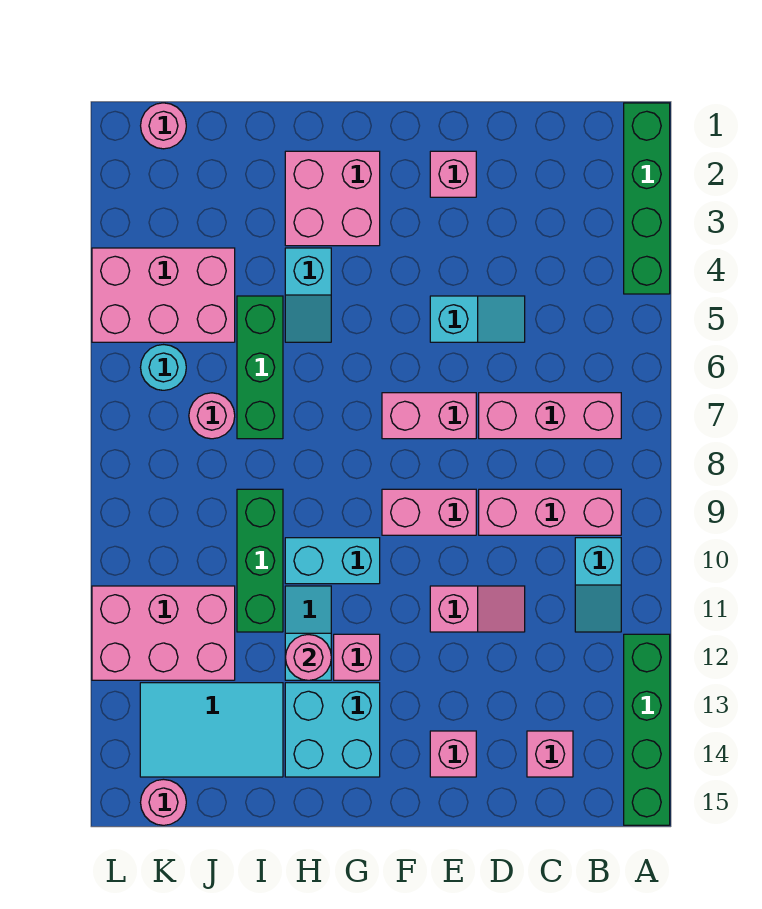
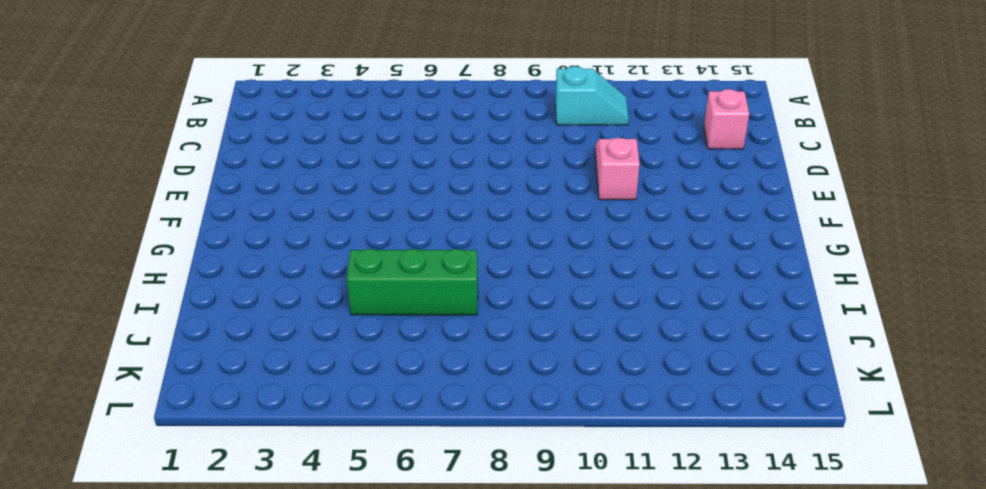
none -> green 1x4 brick [624,103,670,294]
none -> green 1x4 brick [624,634,670,825]
none -> pink 1x3 brick [479,393,621,439]

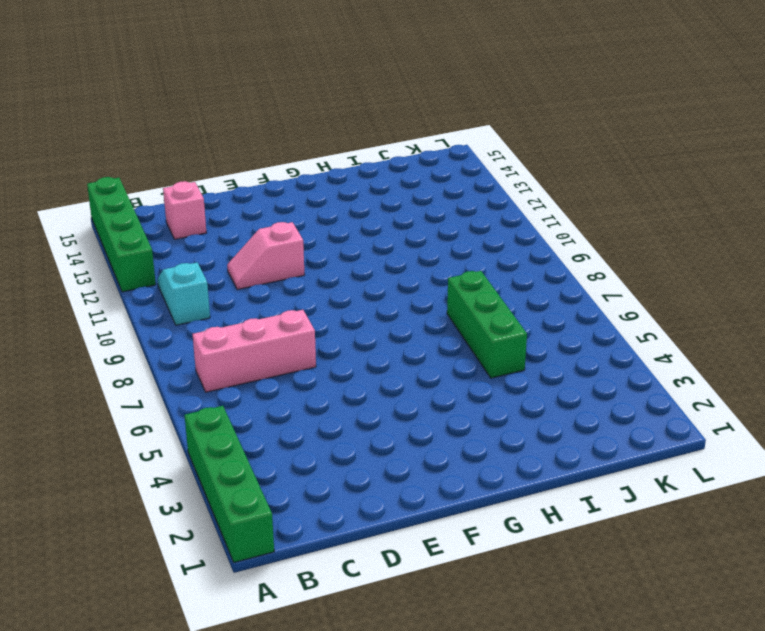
none -> pink 1x3 brick [479,489,621,535]
none -> cyan 1x2 slope [430,296,525,342]
none -> pink 1x1 brick [430,151,476,197]

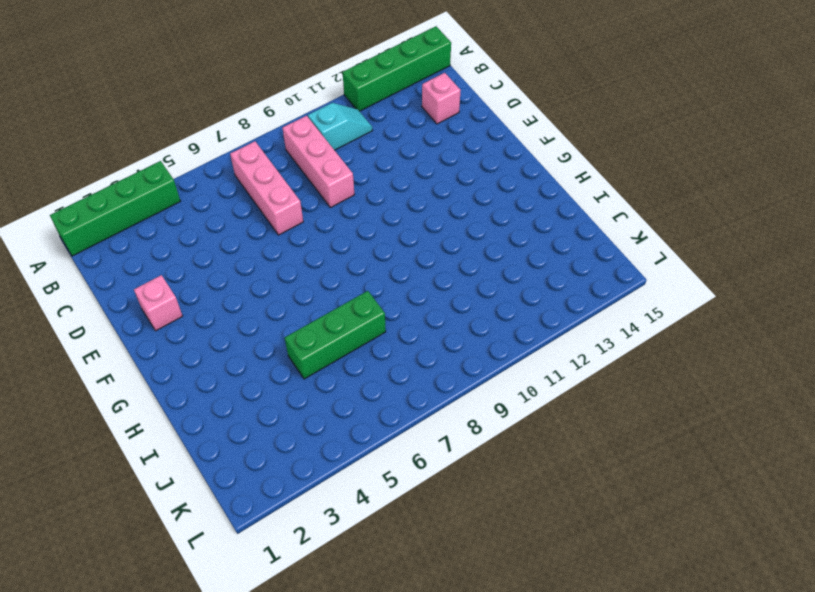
none -> cyan 1x2 slope [430,296,525,342]
none -> pink 1x2 slope [430,586,525,632]
none -> pink 1x2 brick [382,393,476,439]

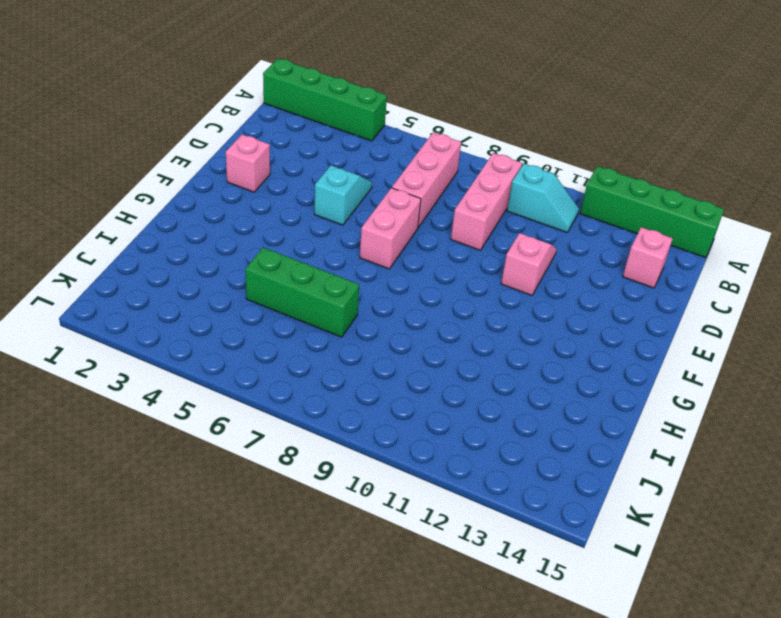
none -> pink 1x2 brick [382,489,476,535]
none -> pink 1x1 brick [430,731,476,777]
none -> pink 2x2 brick [285,151,380,246]

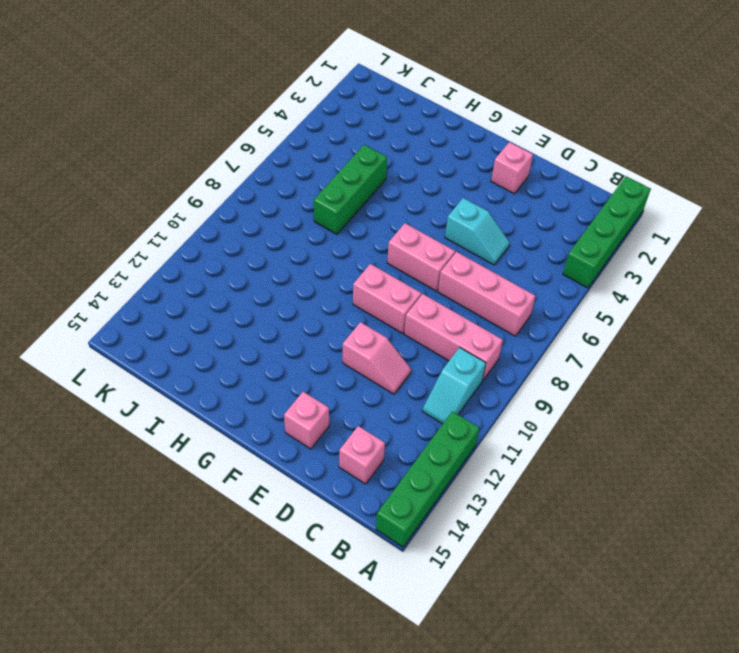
none -> pink 2x2 brick [285,151,380,246]
none -> cyan 1x2 brick [285,538,380,584]
none -> pink 1x1 brick [334,634,380,680]

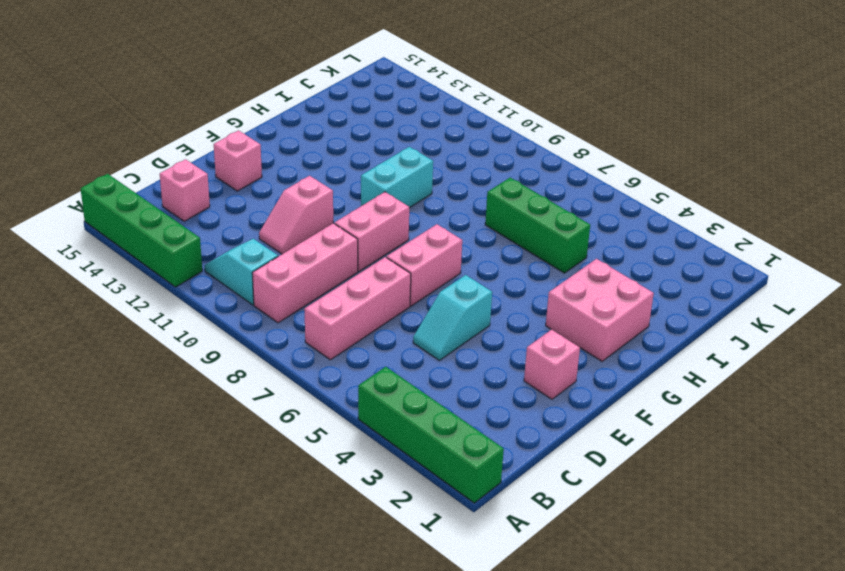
none -> pink 1x1 brick [334,634,380,680]
none -> cyan 2x2 brick [285,683,380,777]
none -> cyan 1x2 slope [285,248,331,342]

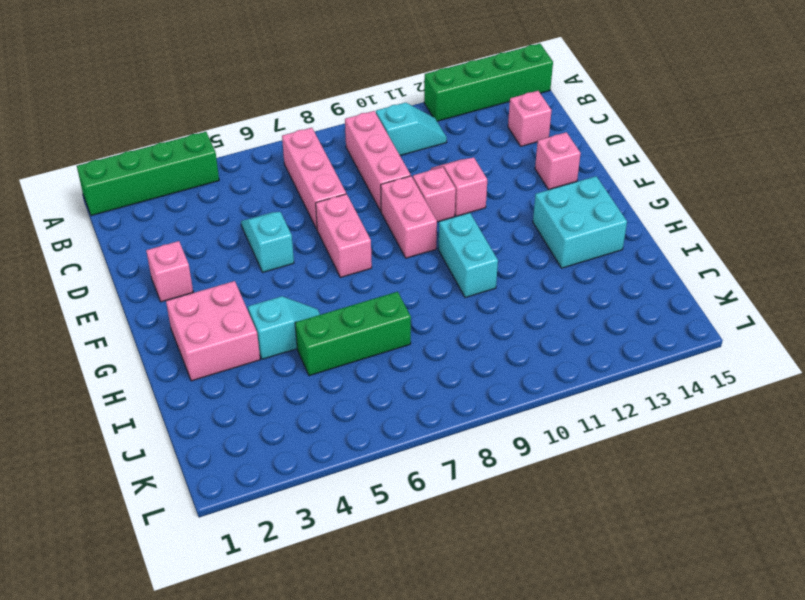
pink 1x1 brick [413,167,456,222] -> pink 1x1 brick moved to [334,634,380,680]
none -> cyan 1x2 slope [285,586,331,680]
none -> green 1x3 brick [237,489,283,632]
none -> cyan 2x3 tile [140,683,283,777]

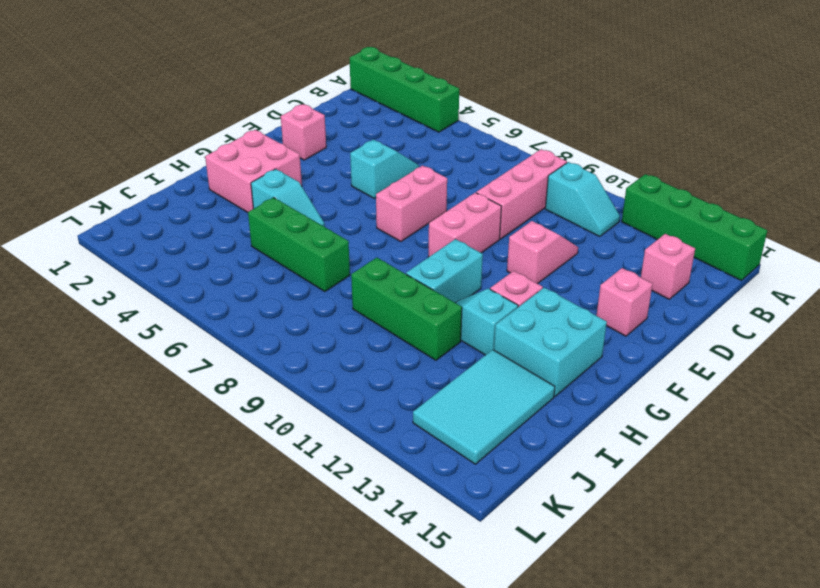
none -> pink 1x3 brick [479,393,621,439]
none -> pink 2x3 brick [92,248,235,342]
none -> pink 1x1 round brick [189,393,235,439]

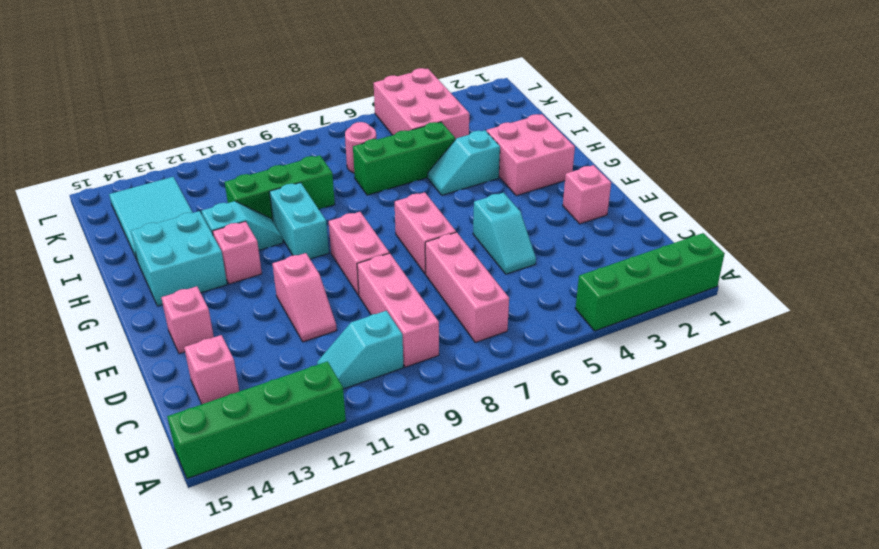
none -> pink 2x3 brick [92,586,235,680]
none -> pink 1x1 round brick [141,103,186,149]
none -> cyan 1x1 round brick [141,345,186,390]

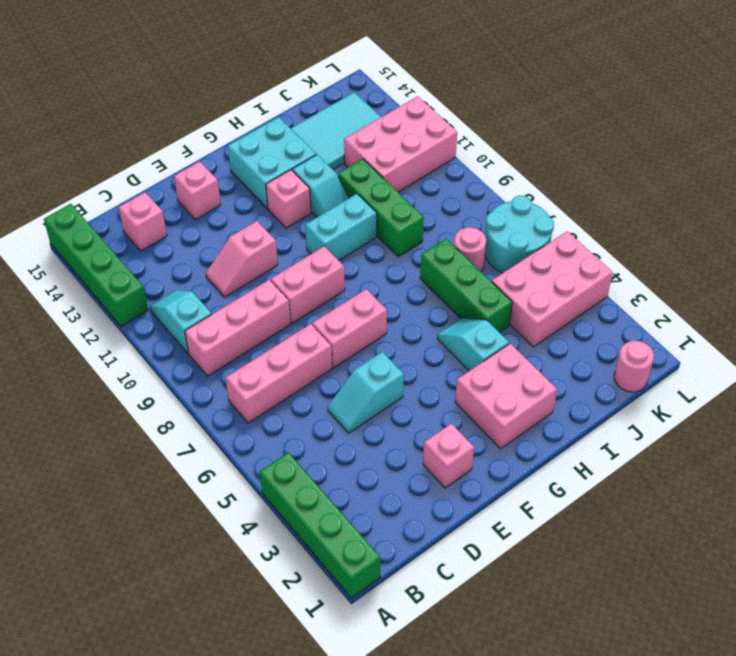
cyan 2x2 round brick [485,196,554,273] -> cyan 1x1 round brick [141,345,186,390]
none -> pink 1x1 round brick [141,779,186,825]
none -> pink 1x1 round brick [285,635,331,680]

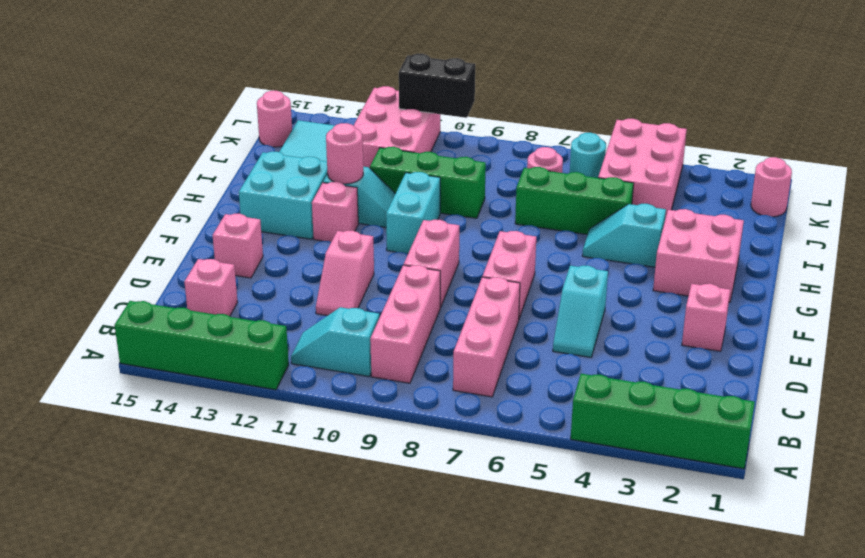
black 1x2 brick [399,54,475,118] -> none

